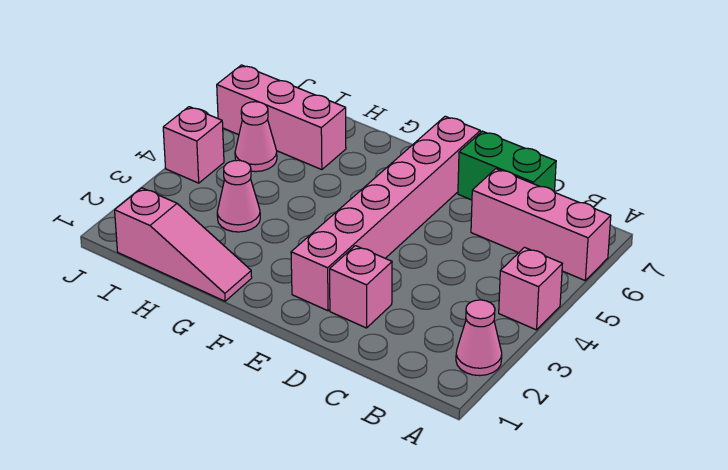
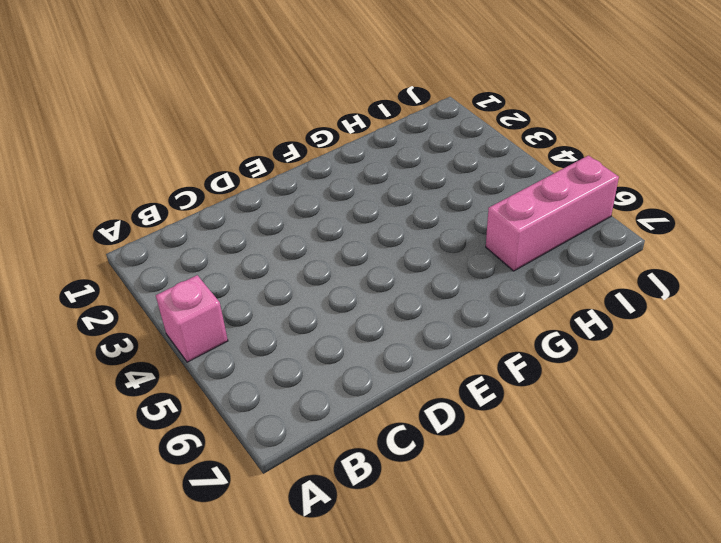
none -> pink 1x1 cone [456,300,502,376]
none -> pink 1x3 brick [471,169,611,280]

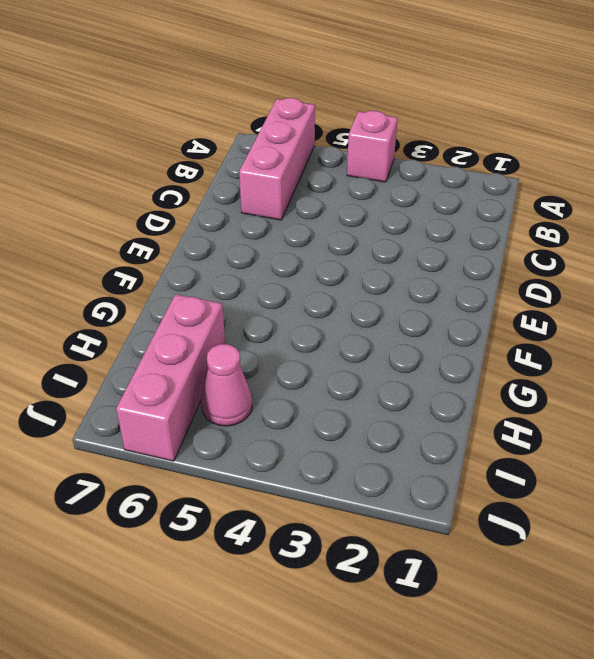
none -> pink 1x1 cone [456,300,502,376]
none -> green 1x2 brick [458,131,556,200]

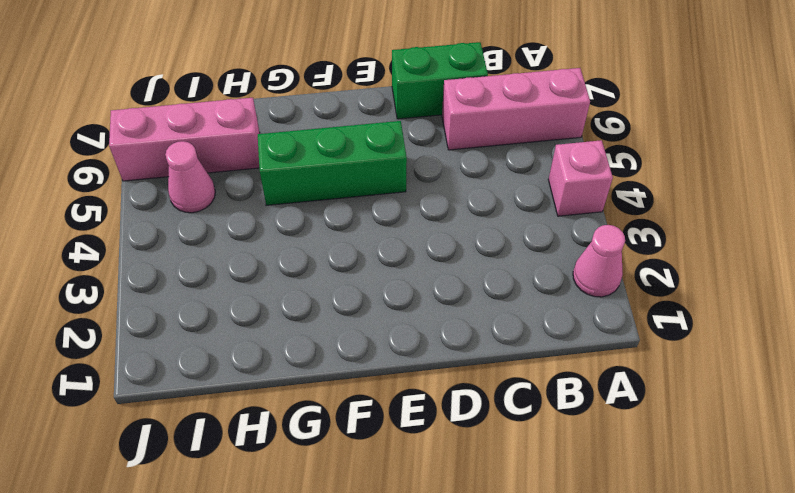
green 1x3 brick [258,121,407,205] -> pink 1x6 brick [291,116,480,311]
none -> pink 1x1 brick [330,246,392,328]
none -> pink 1x3 slope [115,188,252,301]

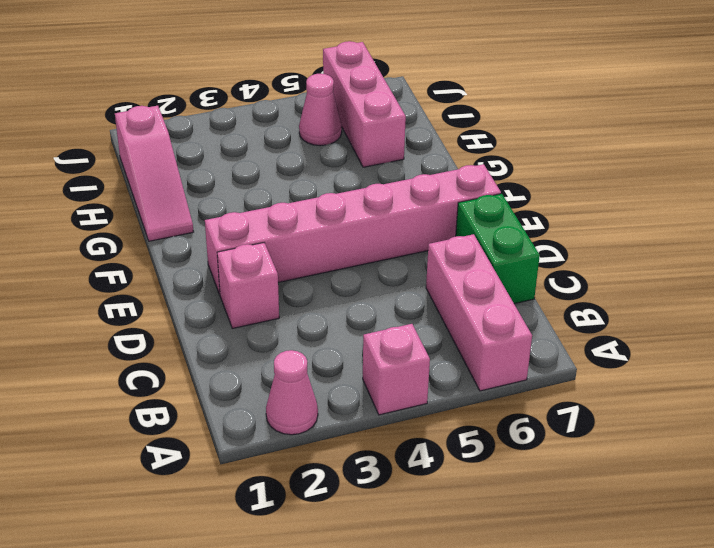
none -> pink 1x1 cone [217,160,260,232]
none -> pink 1x1 brick [163,107,224,183]

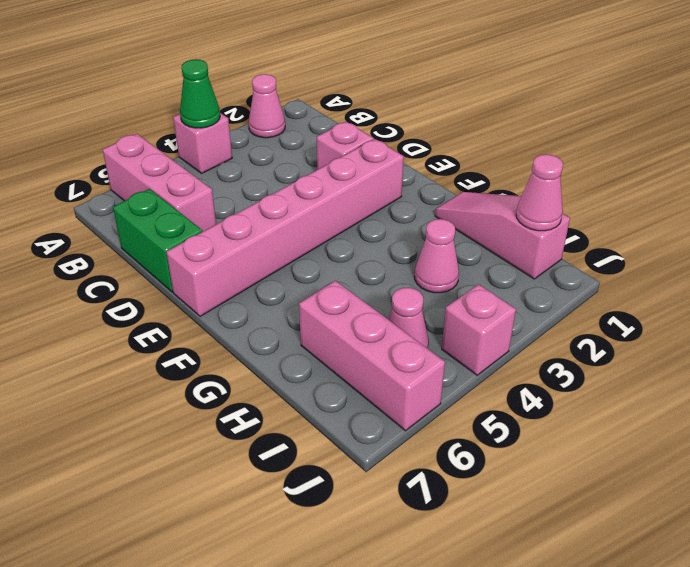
green 1x1 cone [180,59,220,128] -> none
pink 1x1 cone [516,154,563,231] -> none

